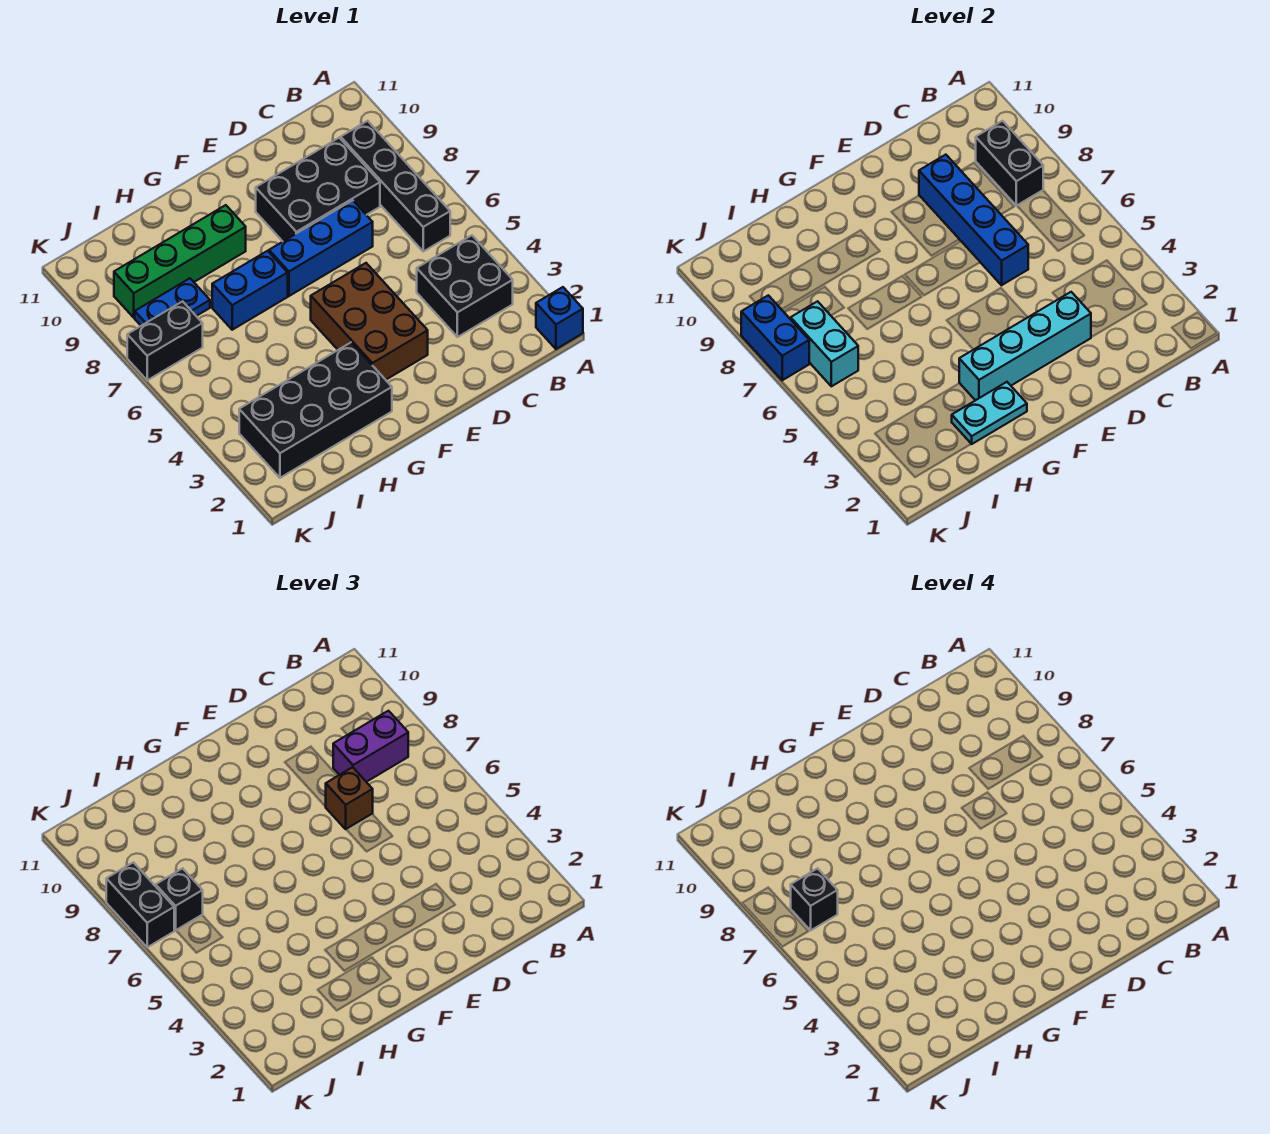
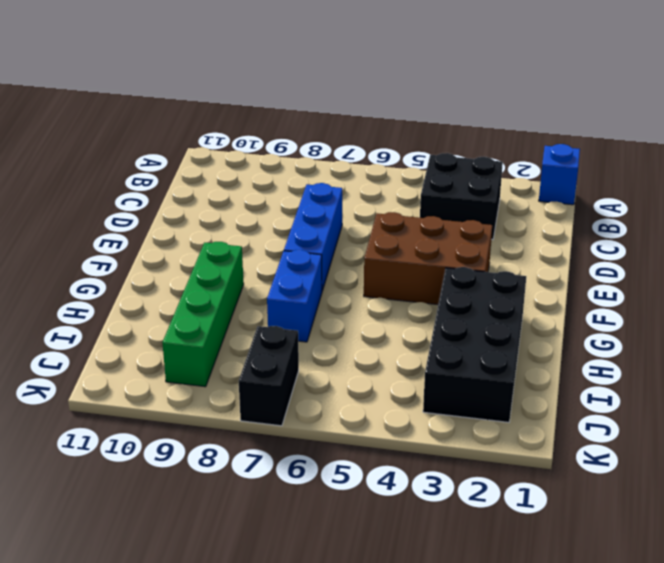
none -> black 1x4 brick [341,121,450,251]
none -> black 2x3 brick [256,138,380,241]
none -> blue 1x2 plate [135,278,210,326]

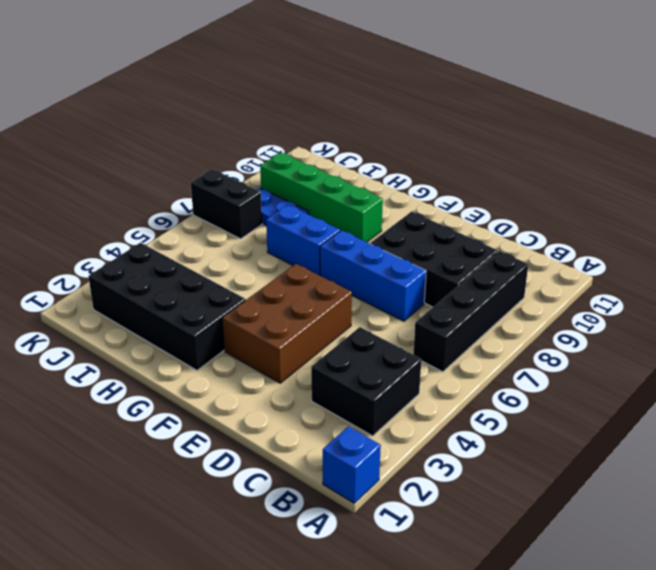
none -> black 1x2 brick [976,121,1043,206]
none -> cyan 1x4 brick [959,292,1091,400]
none -> blue 1x4 brick [919,155,1028,285]

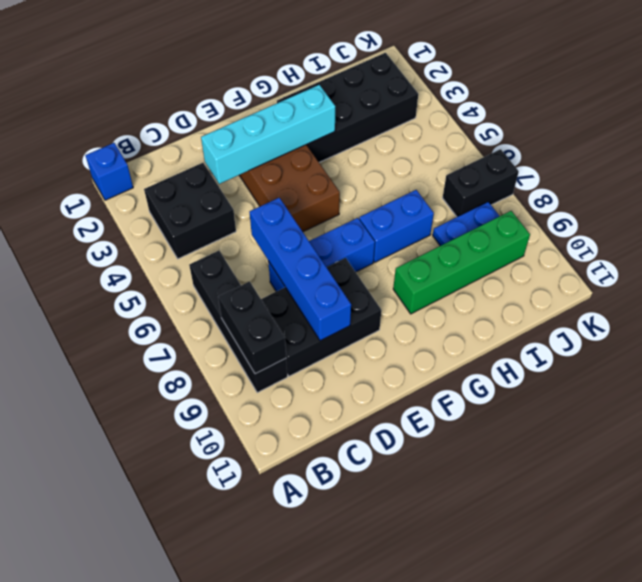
none -> cyan 1x2 plate [952,382,1027,444]
none -> cyan 1x2 brick [791,301,858,386]
none -> blue 1x2 brick [741,295,809,380]

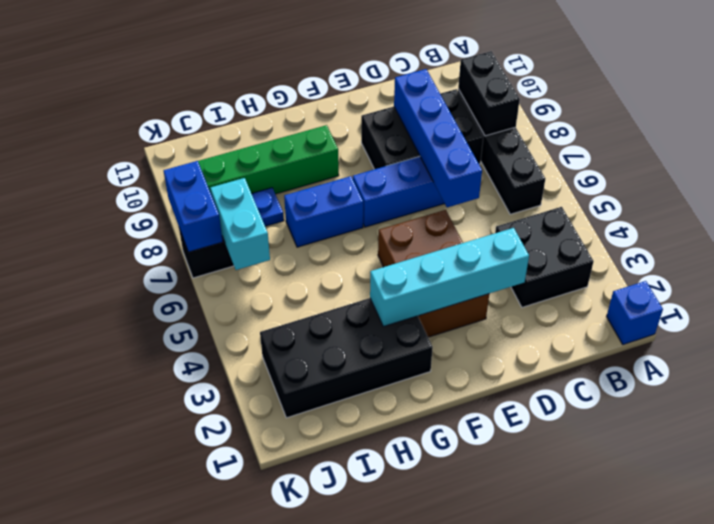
none -> cyan 1x2 plate [952,382,1027,444]
none -> purple 1x2 brick [333,711,408,782]
none -> brown 1x1 brick [326,767,373,829]

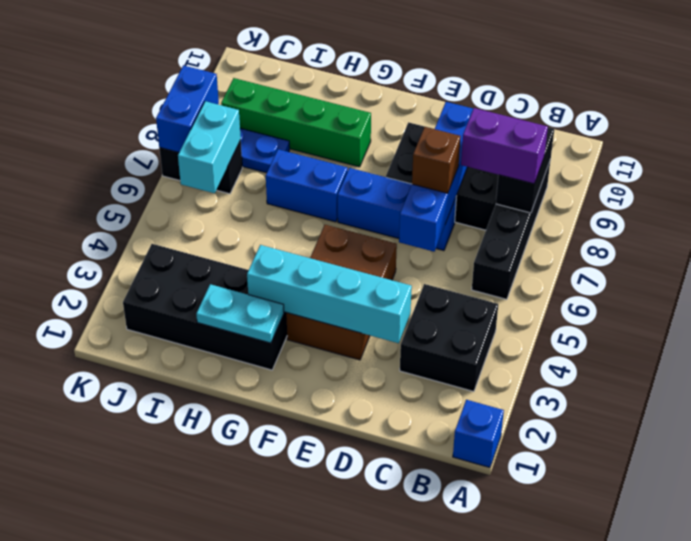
none -> black 1x1 brick [156,868,203,930]
none -> black 1x2 brick [106,862,174,947]
none -> black 1x1 brick [791,868,838,930]

